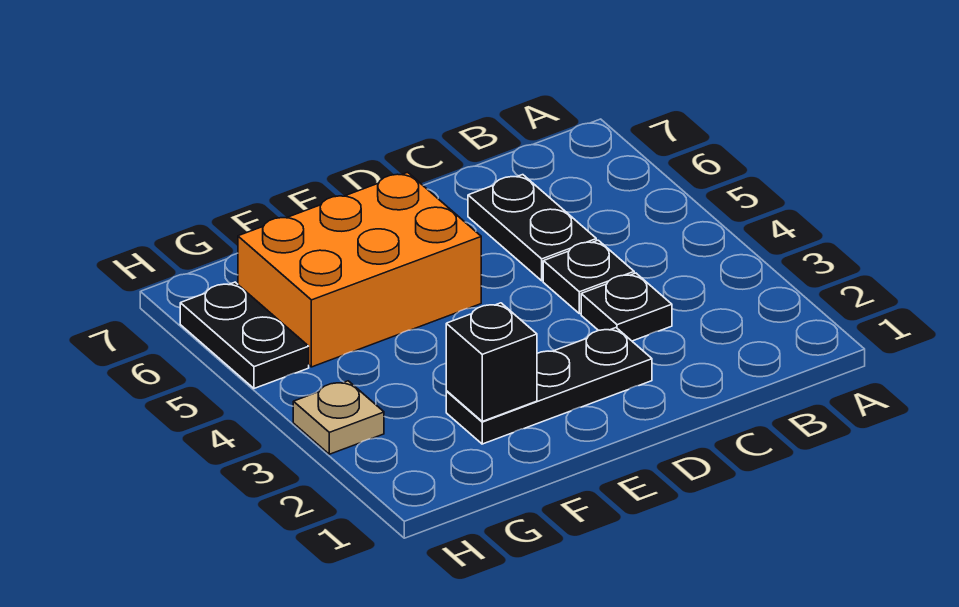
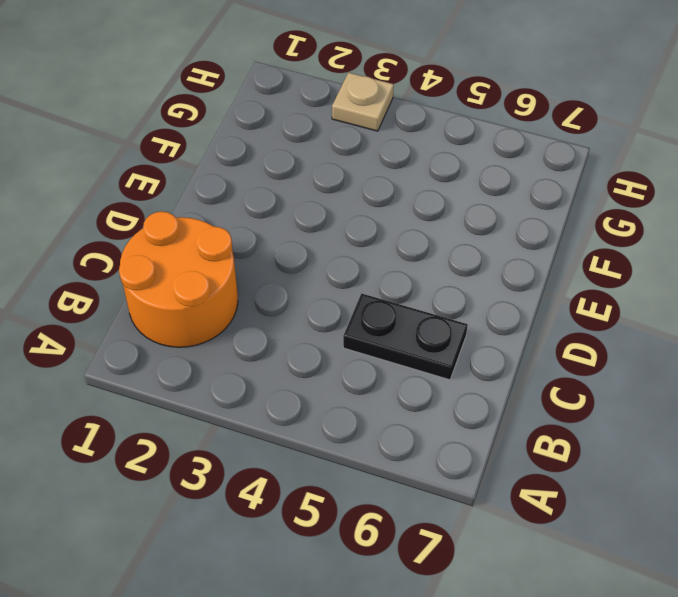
orange 2x2 round brick [119,211,238,347] -> none
none -> black 1x1 plate [581,273,672,341]
none -> black 1x1 plate [543,240,634,314]

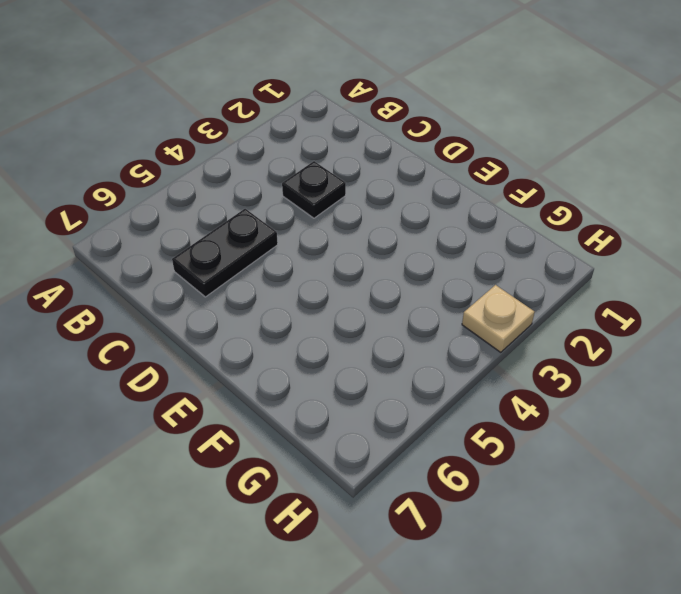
none -> black 1x1 plate [543,240,634,314]
none -> black 1x3 plate [446,328,652,444]

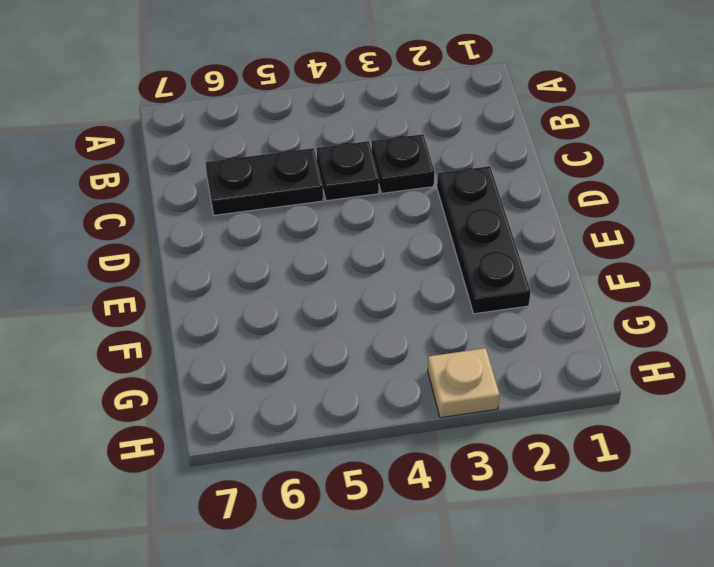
none -> orange 2x3 brick [238,172,481,367]
none -> black 1x2 plate [180,282,309,388]

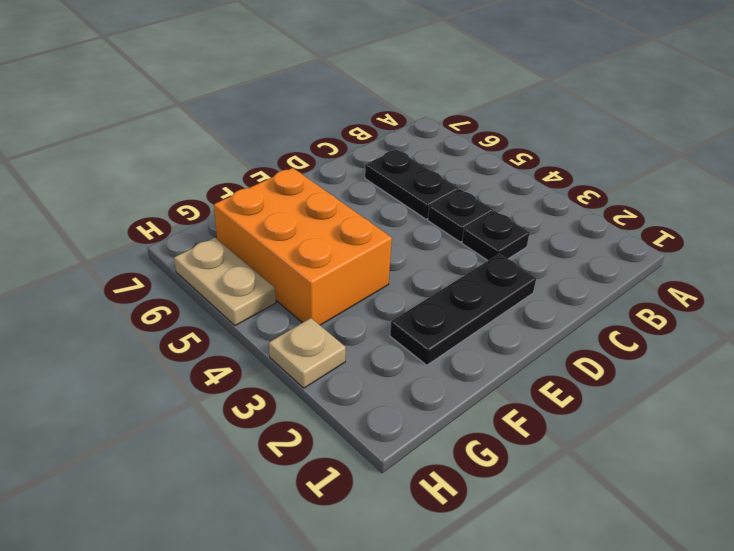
orange 2x3 brick [214,168,392,325] -> orange 2x3 brick turned to [238,172,481,367]
tan 1x2 plate [174,237,276,326] -> black 1x2 plate [180,282,309,388]
none -> black 1x1 brick [446,303,537,421]

